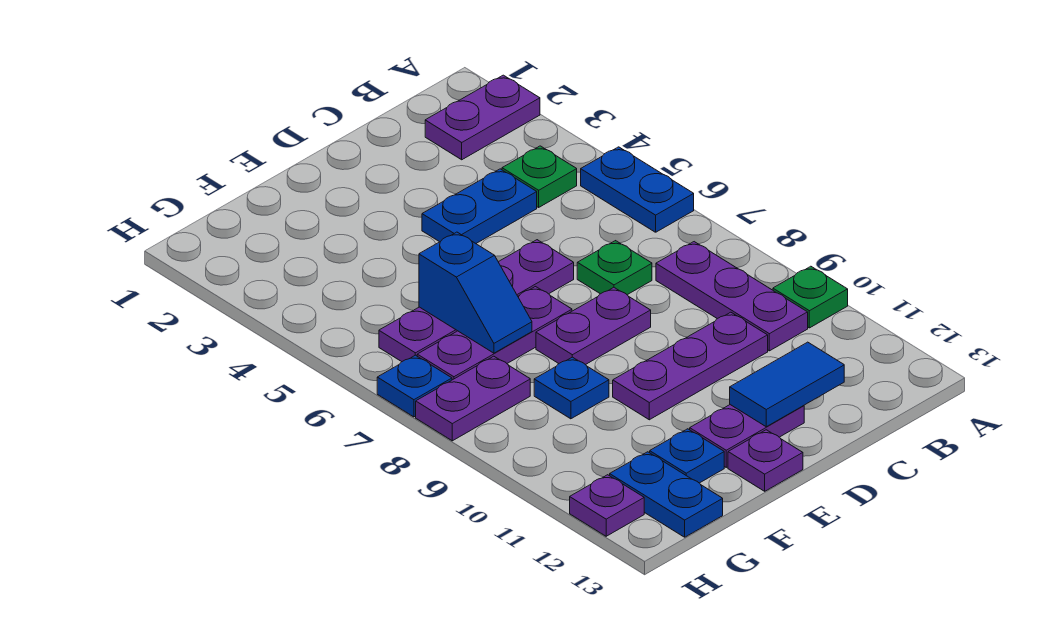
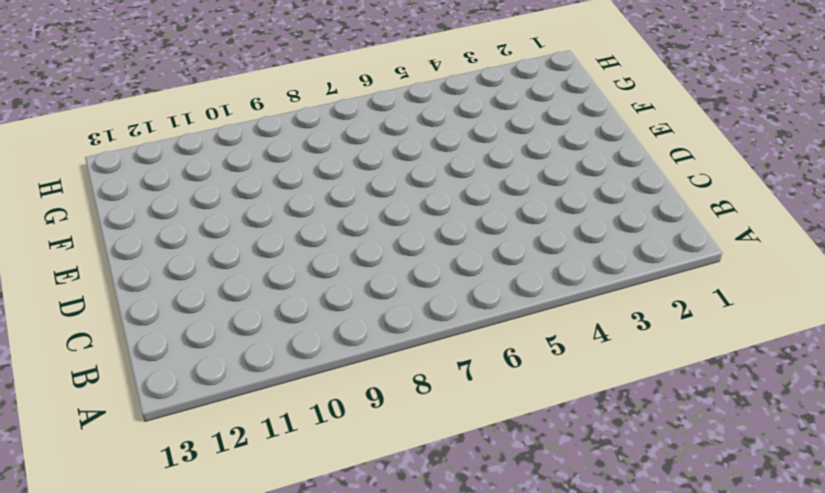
none -> purple 1x2 plate [425,75,540,160]
none -> blue 1x2 plate [581,147,694,232]
none -> green 1x1 plate [773,266,848,328]

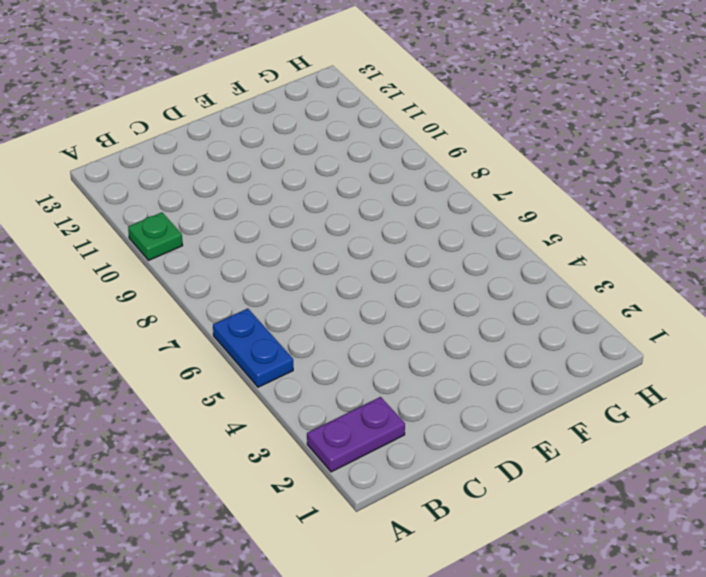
none -> green 1x1 plate [502,146,577,207]
none -> purple 1x3 plate [656,242,808,351]
none -> blue 1x2 plate [422,169,537,243]

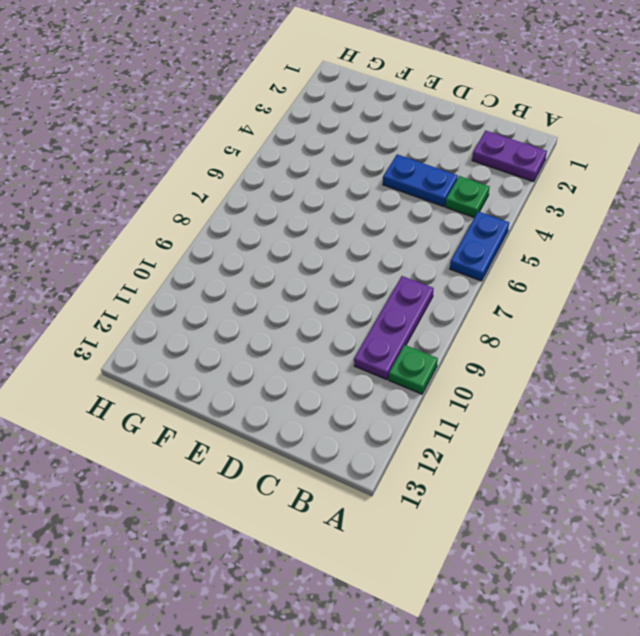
none -> green 1x1 plate [577,241,652,295]
none -> purple 1x3 plate [613,312,768,420]
none -> purple 1x4 plate [379,240,574,362]

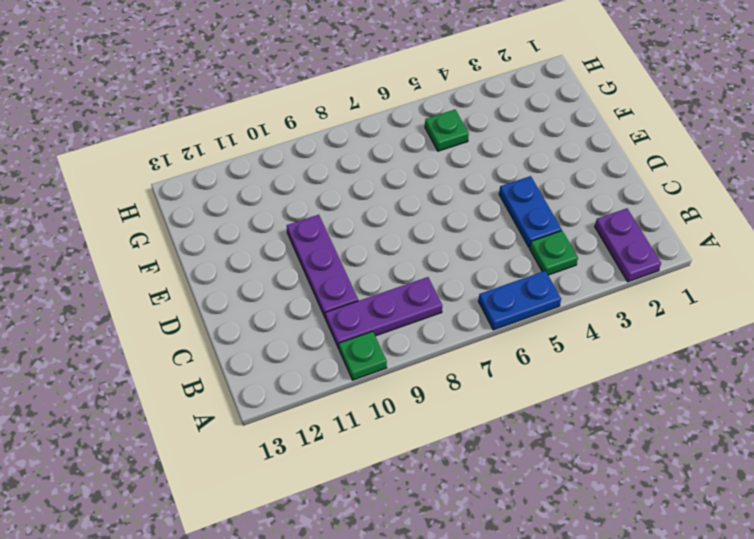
green 1x1 plate [425,110,469,151] -> green 1x1 plate moved to [577,241,652,295]
none -> purple 1x4 plate [379,240,574,362]
none -> purple 1x2 plate [536,288,651,365]
none -> purple 1x2 plate [690,405,804,467]

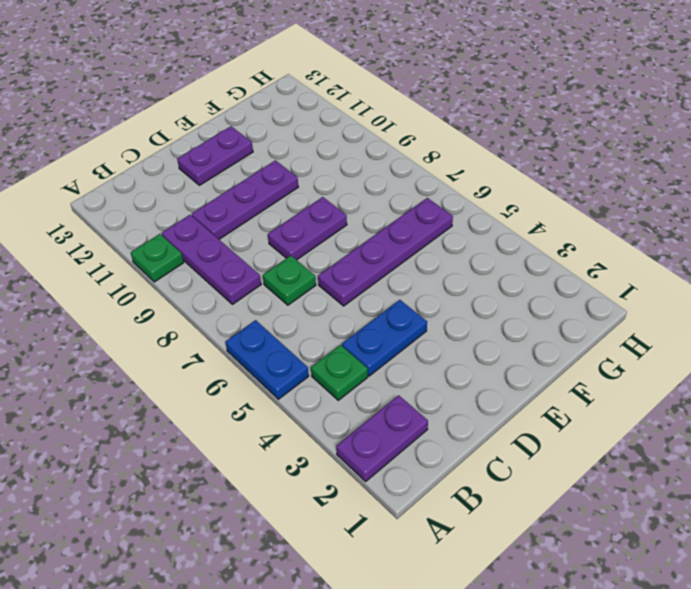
none -> purple 1x3 plate [417,287,572,380]
none -> purple 1x1 plate [728,430,803,491]
none -> blue 1x1 plate [534,357,609,419]

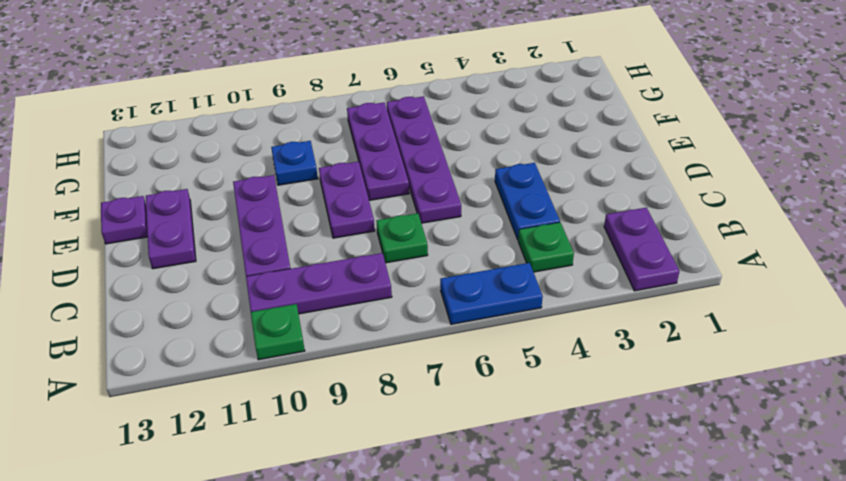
none -> blue 1x1 plate [650,429,724,483]
none -> purple 1x2 plate [416,356,530,441]
none -> blue 1x2 plate [610,452,723,537]

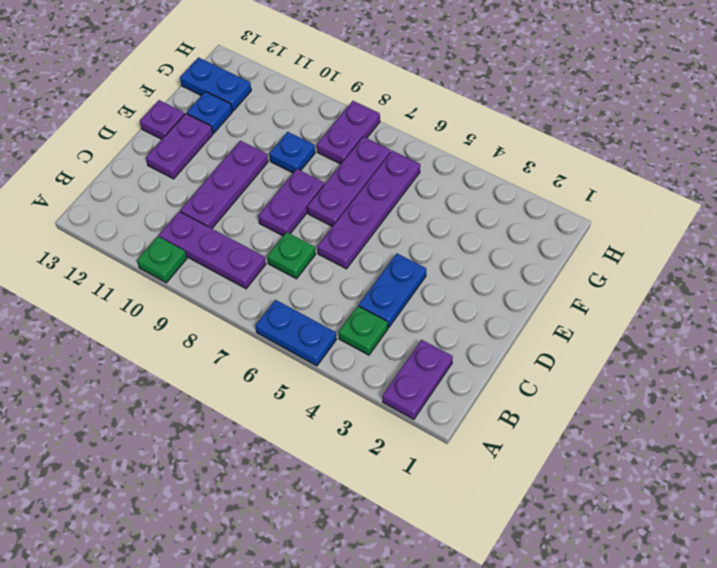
none -> blue 1x1 plate [377,355,452,417]
none -> purple 1x1 plate [570,475,644,536]
none -> blue 1x2 tile [730,342,844,427]

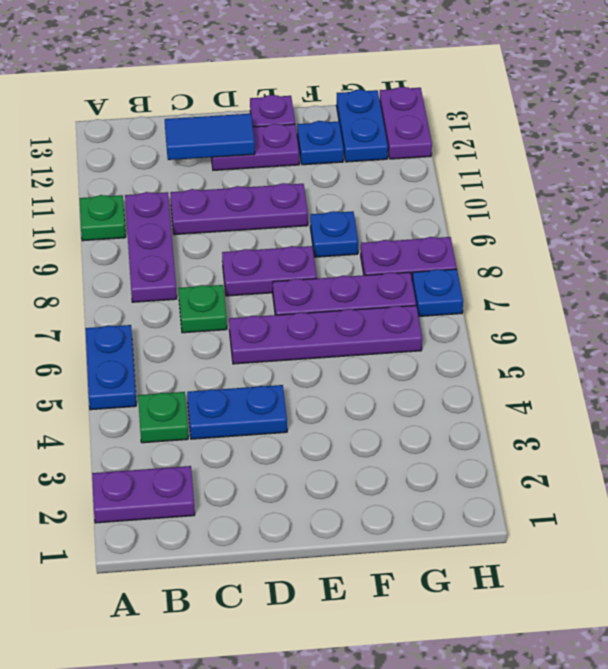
purple 1x2 plate [380,87,432,159] -> purple 1x1 plate [570,475,644,536]
none -> blue 1x2 slope [419,232,532,353]

